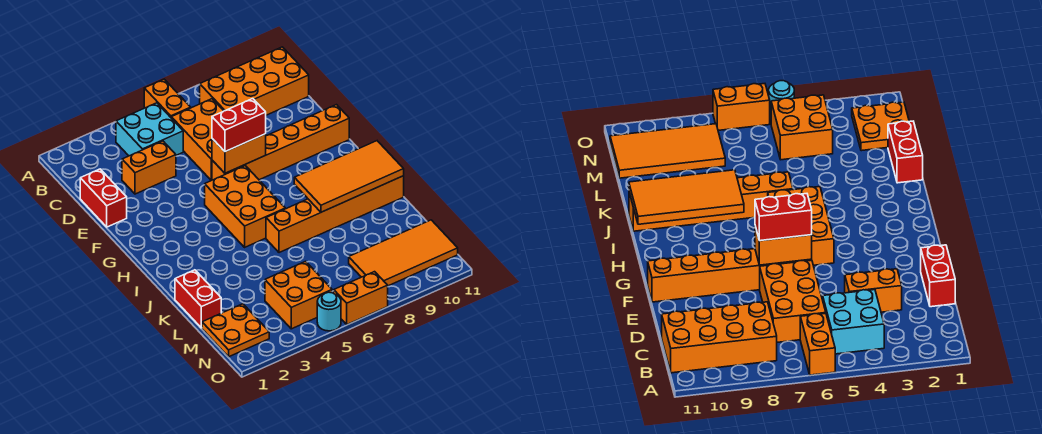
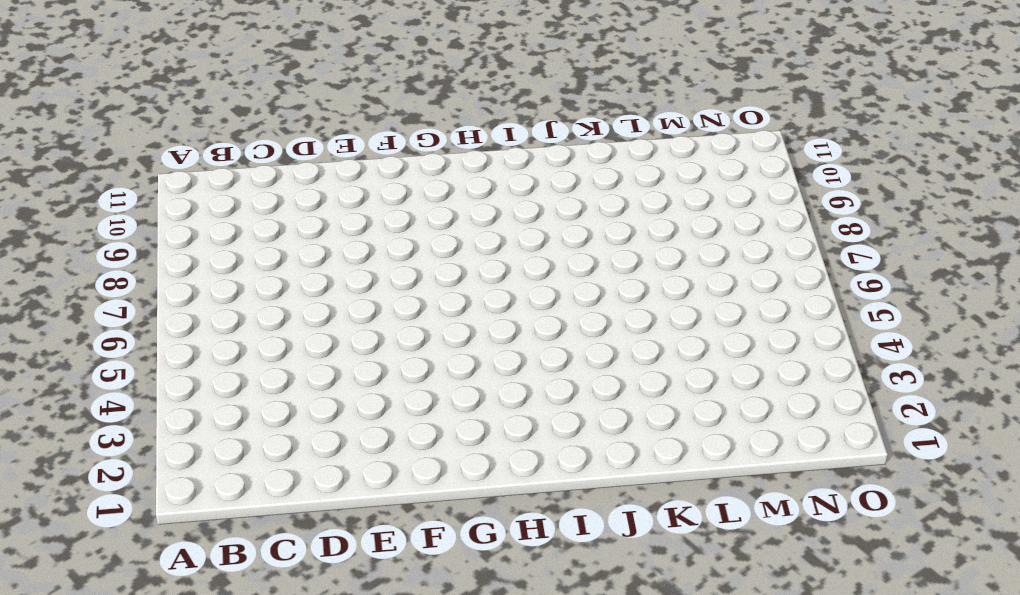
none -> orange 1x2 brick [144,79,191,117]
none -> cyan 2x2 brick [116,103,183,156]
none -> orange 2x4 brick [200,47,309,115]

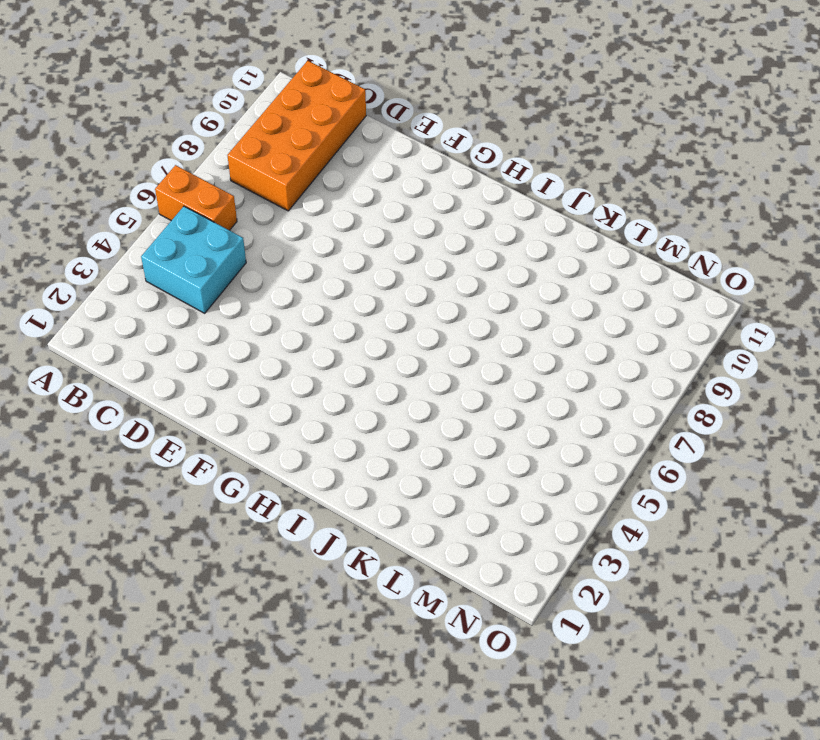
none -> orange 2x3 brick [171,99,223,180]
none -> red 1x2 brick [80,169,127,227]
none -> orange 1x2 brick [122,141,176,194]

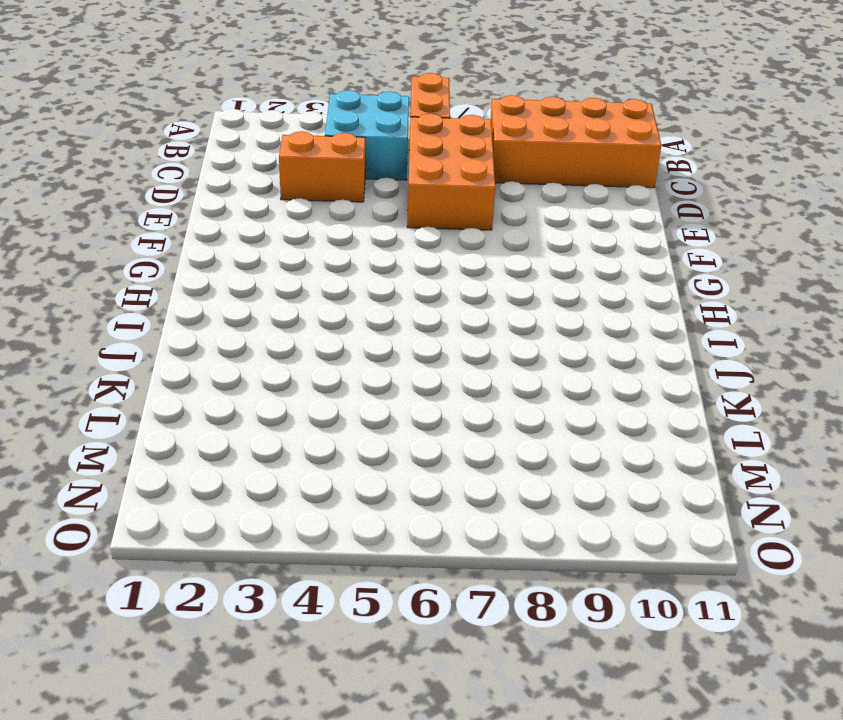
none -> red 1x2 brick [80,169,127,227]
none -> orange 1x6 brick [212,105,349,180]
none -> orange 2x3 brick [205,166,285,247]

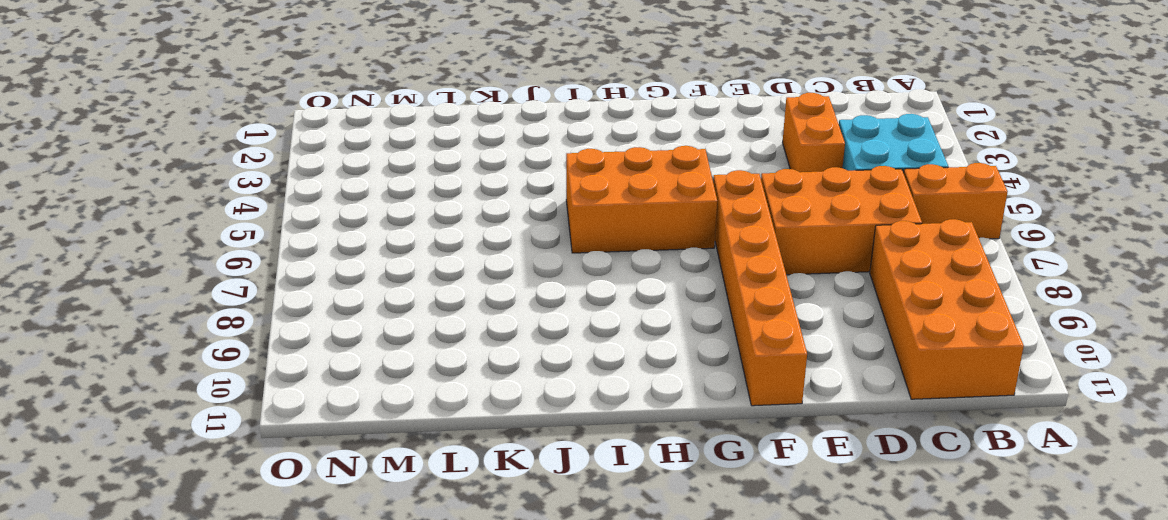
none -> red 1x2 brick [80,169,127,227]
none -> orange 1x6 brick [266,176,404,253]
none -> red 1x2 brick [175,270,221,328]

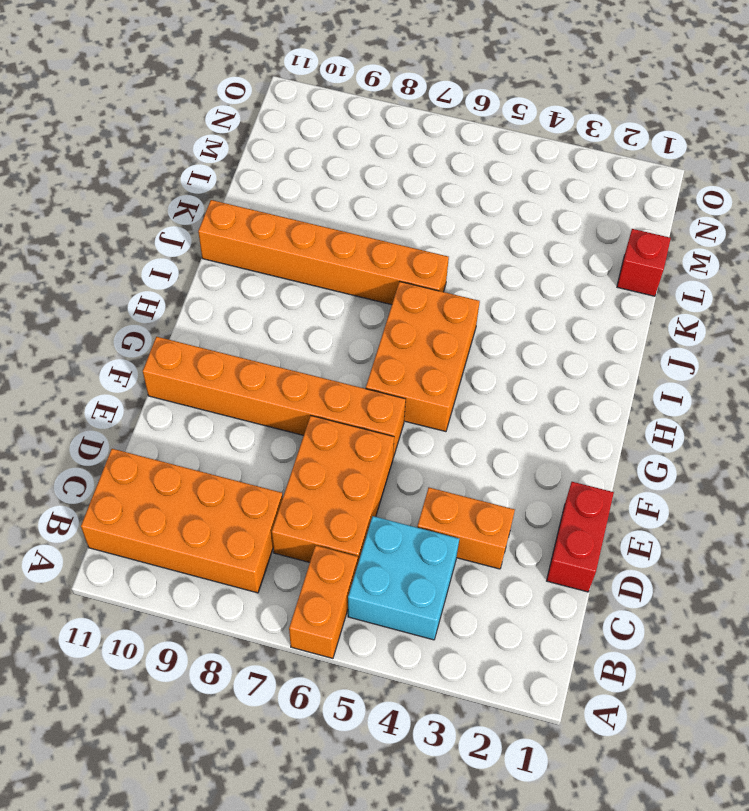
red 1x1 brick [617,229,671,296] -> red 1x2 brick [175,270,221,328]
none -> orange 2x2 plate [202,304,269,357]
none -> orange 2x2 brick [265,261,332,329]
none -> orange 2x4 tile [349,220,458,286]

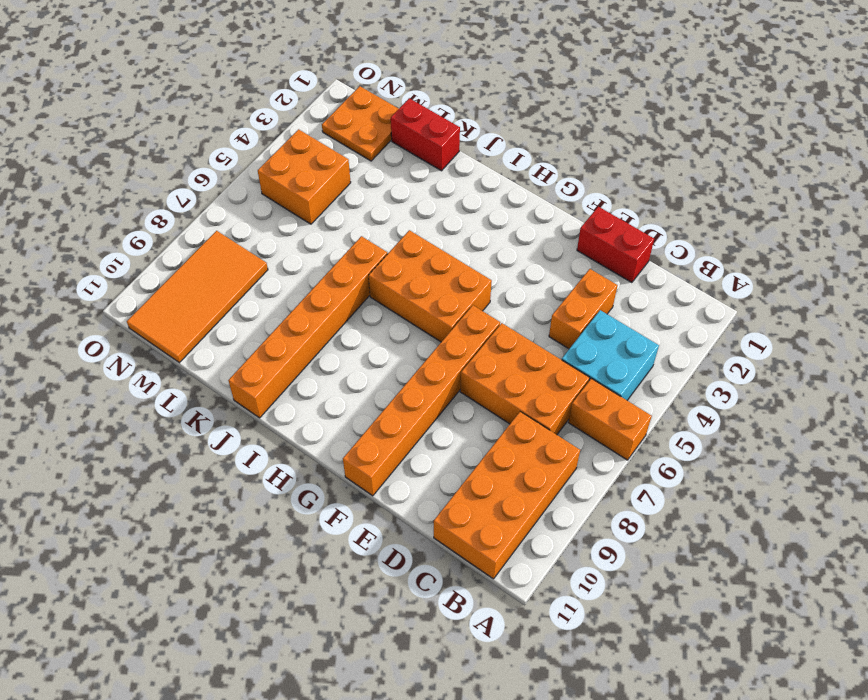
none -> cyan 1x1 round brick [317,292,341,331]
none -> orange 1x2 brick [334,272,388,324]
none -> orange 1x2 brick [212,134,266,173]

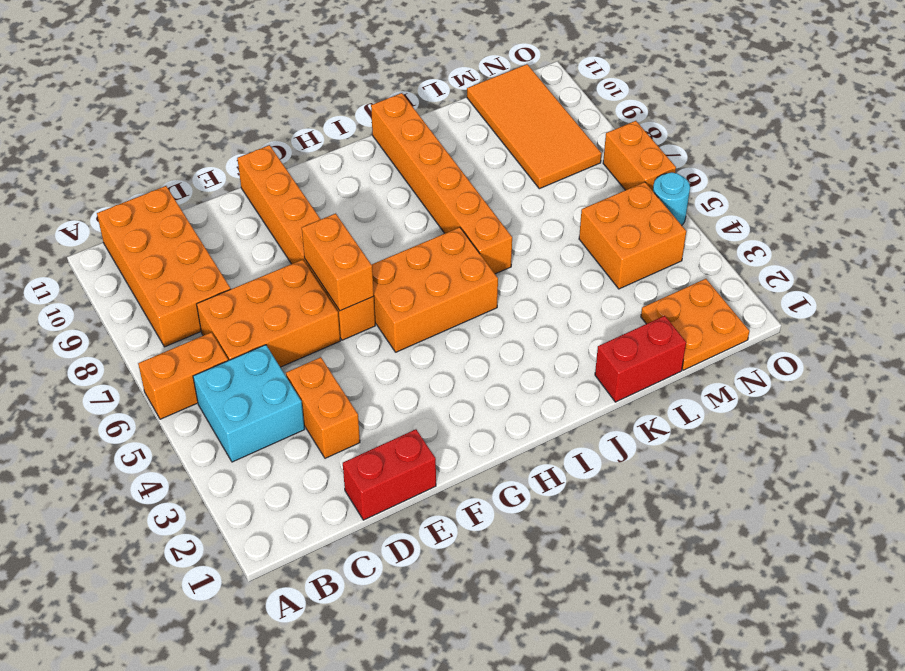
none -> orange 2x4 tile [294,141,404,212]
none -> red 1x2 brick [212,99,266,152]

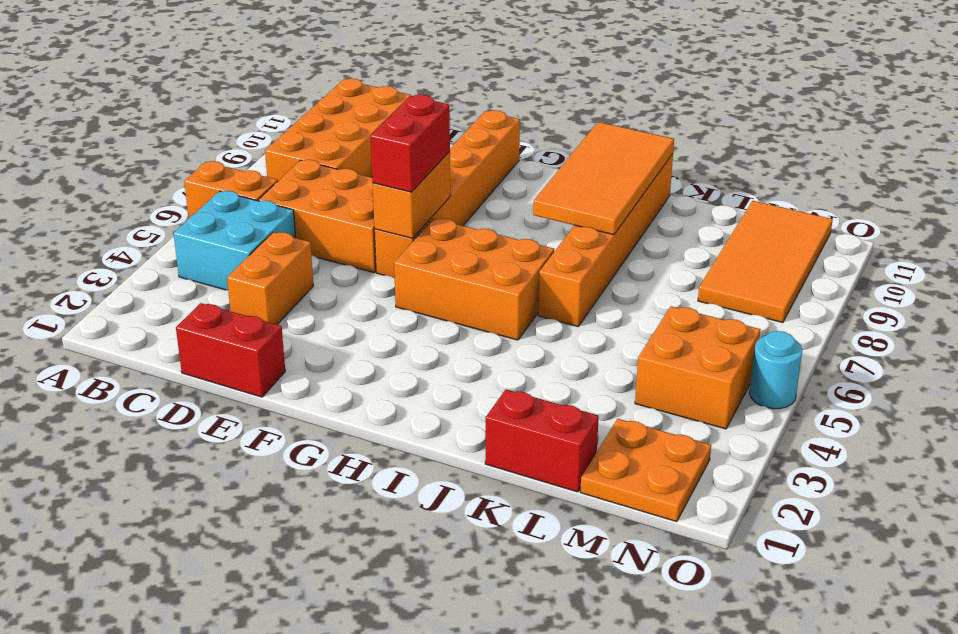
none -> orange 1x2 brick [334,272,388,324]

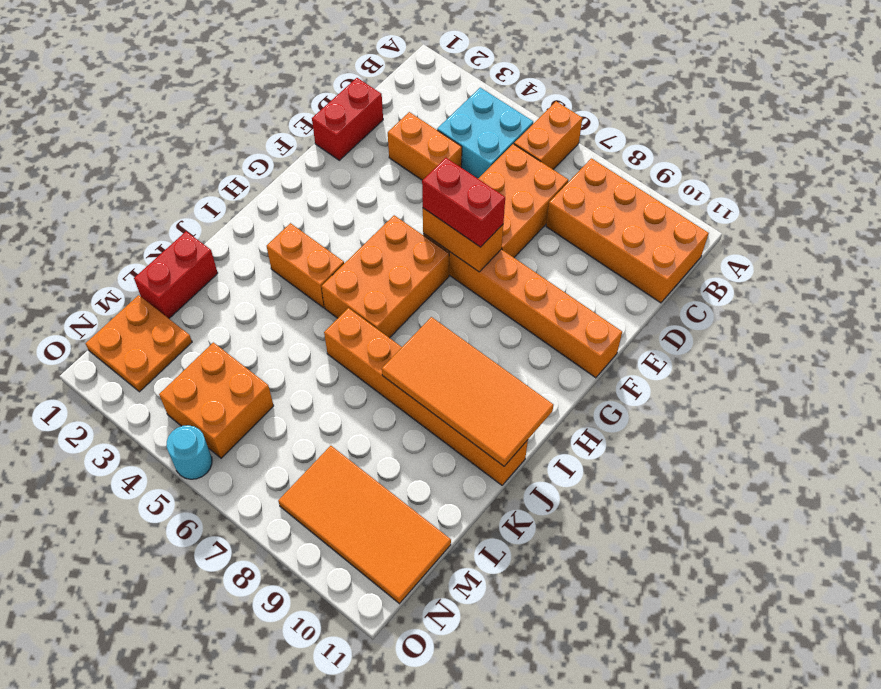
orange 1x2 brick [267,223,344,308] -> orange 1x2 brick moved to [334,272,388,324]

